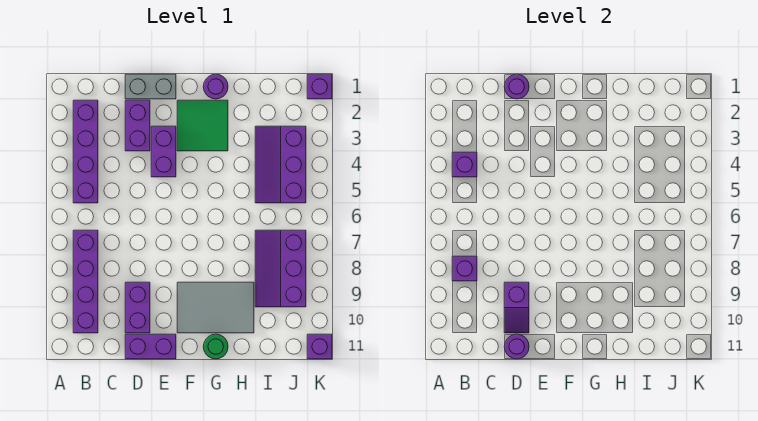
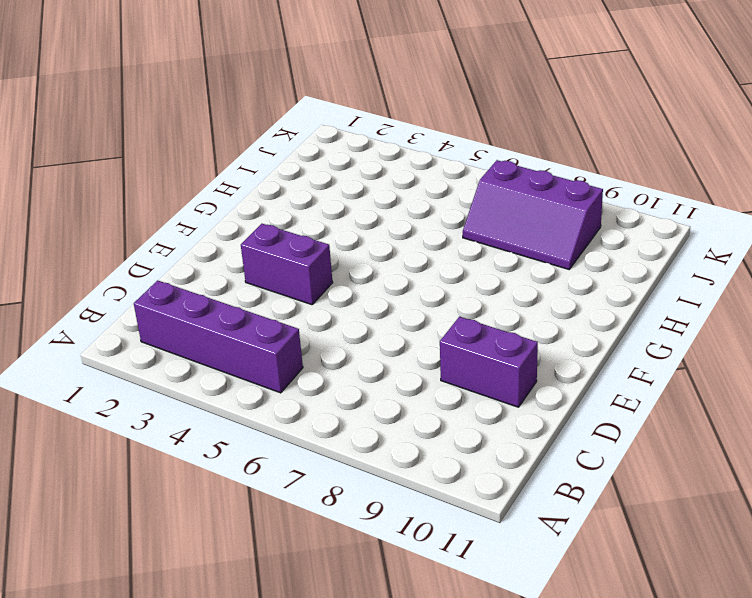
none -> purple 1x4 brick [73,230,98,333]
none -> grey 1x2 brick [125,74,176,99]
none -> purple 1x2 brick [125,100,150,151]

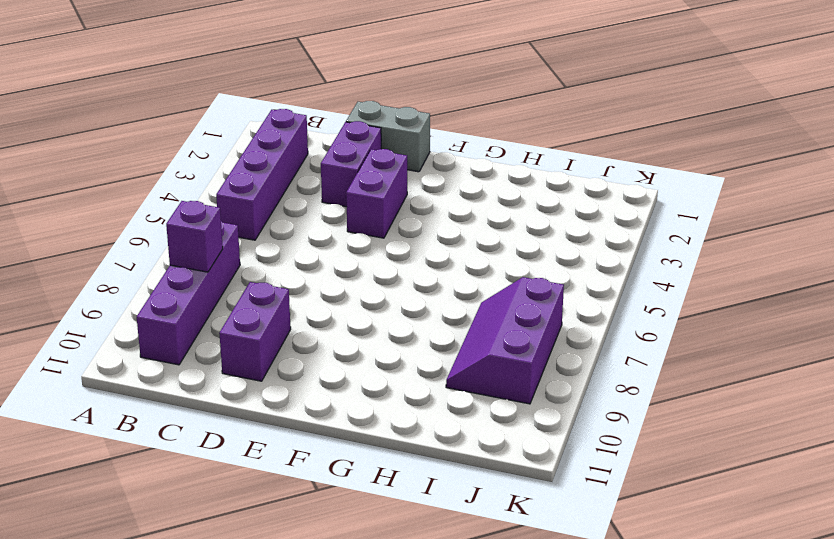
none -> purple 1x2 brick [125,334,176,359]
none -> green 2x2 tile [177,100,228,151]
none -> grey 2x3 tile [177,282,254,333]

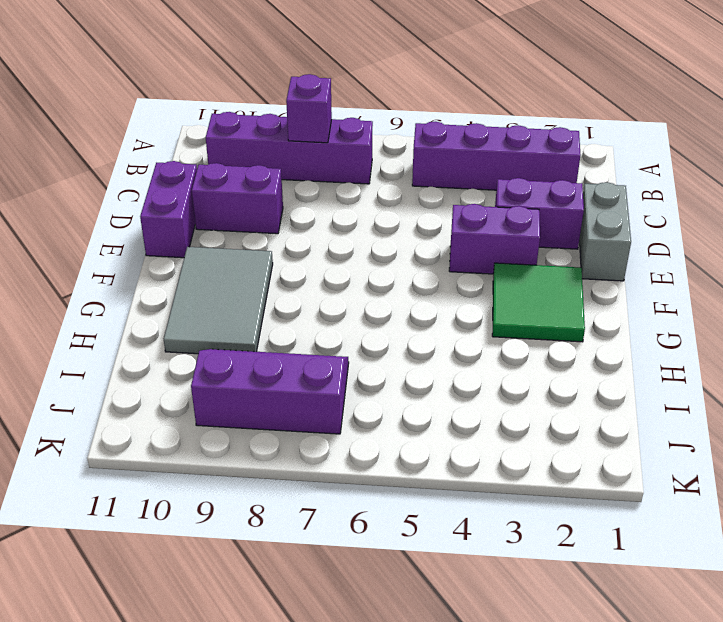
none -> purple 1x1 round brick [203,74,228,99]
none -> green 1x1 round brick [203,334,228,359]
none -> purple 2x3 slope [255,126,306,203]

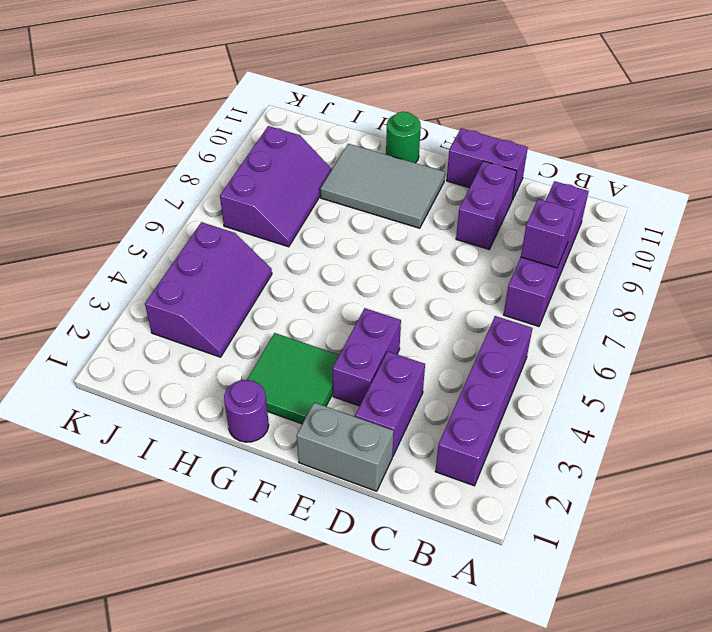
none -> purple 1x1 brick [307,74,332,99]
none -> purple 1x1 brick [307,334,332,359]
none -> purple 1x1 brick [452,152,477,177]

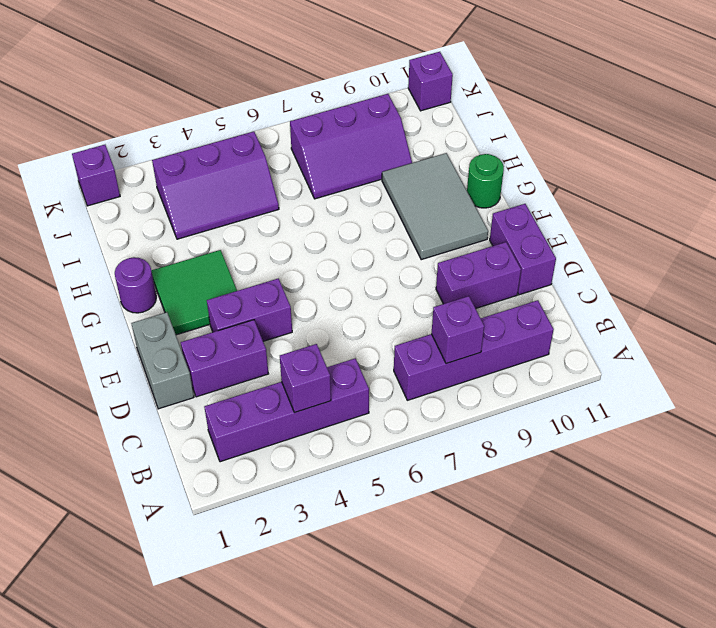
none -> purple 1x1 round brick [504,74,529,99]
none -> purple 1x2 slope [504,282,529,333]
none -> purple 1x1 round brick [504,334,529,359]

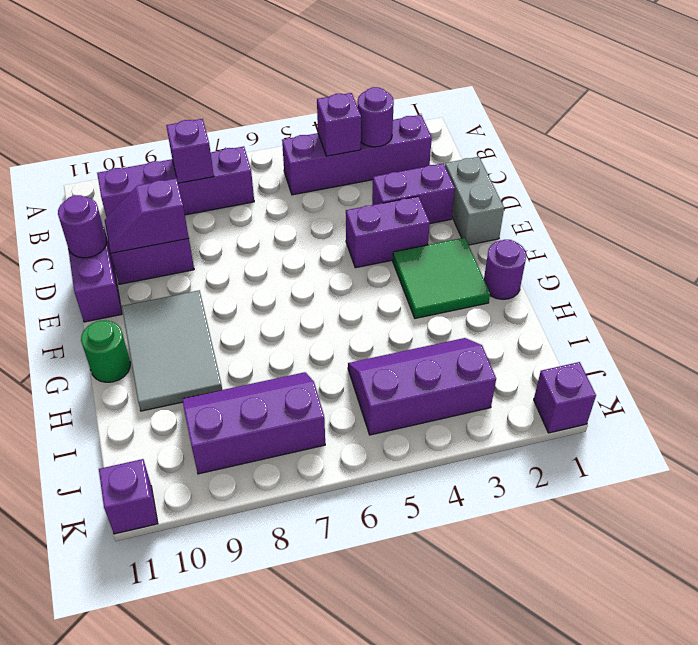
purple 1x1 round brick [357,87,394,147] -> purple 1x1 round brick moved to [504,74,529,99]

